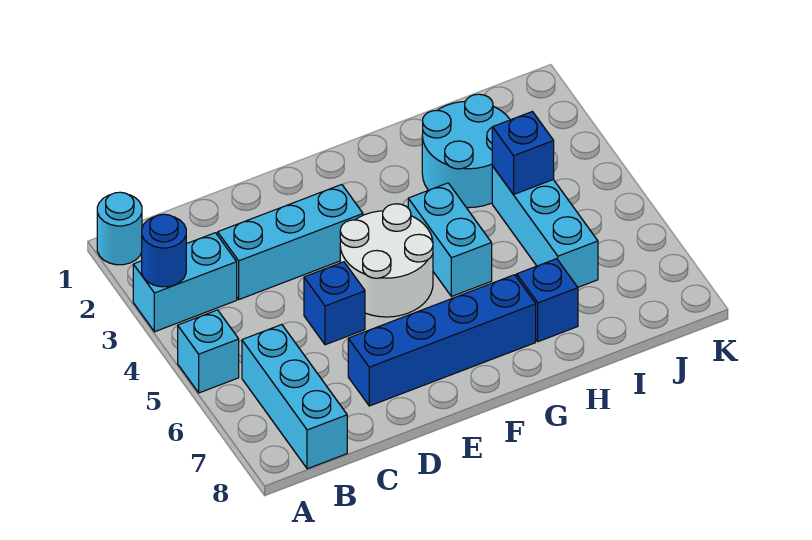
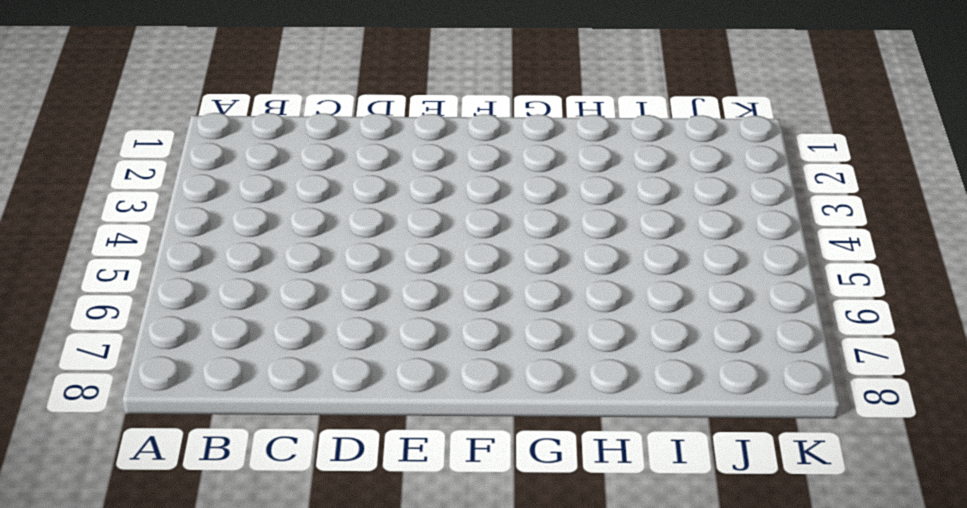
none -> cyan 1x1 round brick [97,192,142,265]
none -> cyan 1x2 brick [133,233,237,332]
none -> cyan 1x1 brick [178,310,239,393]

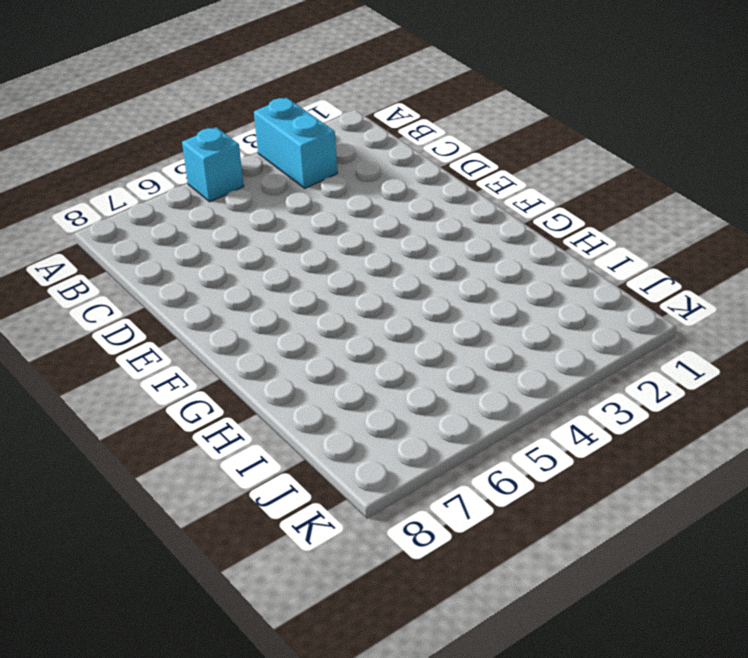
none -> cyan 1x1 round brick [97,192,142,265]
none -> cyan 1x3 brick [242,325,347,469]
none -> cyan 1x3 brick [218,185,363,299]

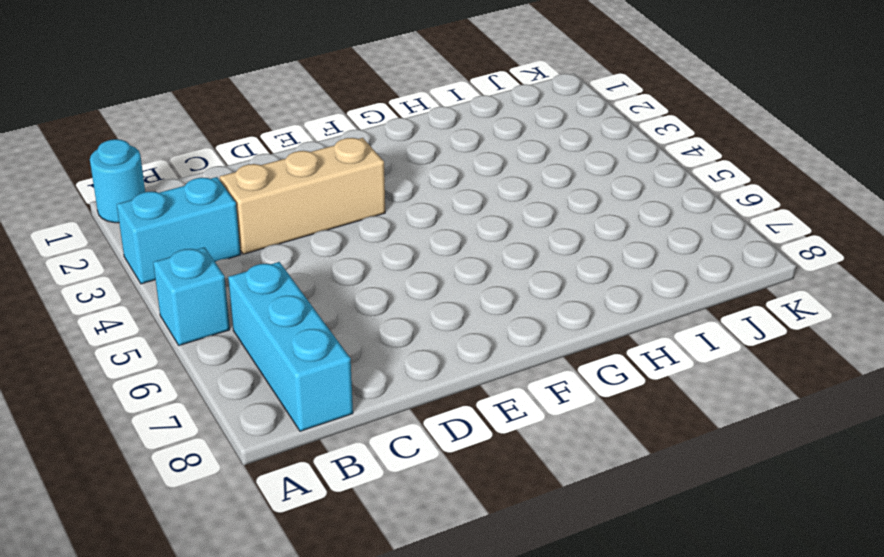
tan 1x3 brick [220,138,385,254] -> cyan 1x3 brick [218,185,363,299]
none -> blue 1x1 brick [304,262,365,345]
none -> blue 1x4 brick [348,275,536,406]
none -> white 2x2 round brick [340,204,433,317]

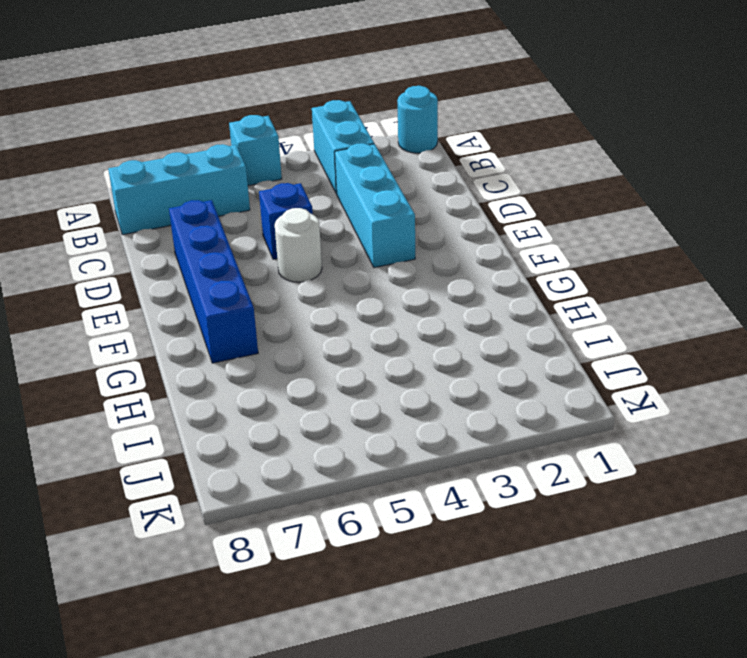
white 1x1 round brick [275,208,322,282] -> white 2x2 round brick [340,204,433,317]
none -> cyan 1x2 brick [408,183,492,297]
none -> cyan 2x2 round brick [422,94,510,208]
none -> blue 1x1 brick [517,259,578,342]

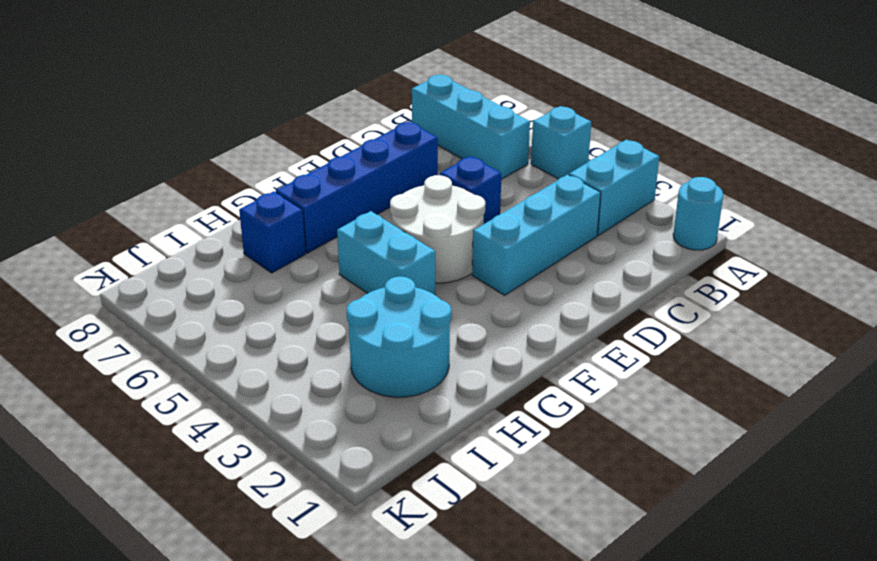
none -> cyan 1x3 brick [492,166,598,287]
none -> blue 1x1 round brick [142,214,186,287]
none -> blue 1x1 brick [492,112,554,194]

